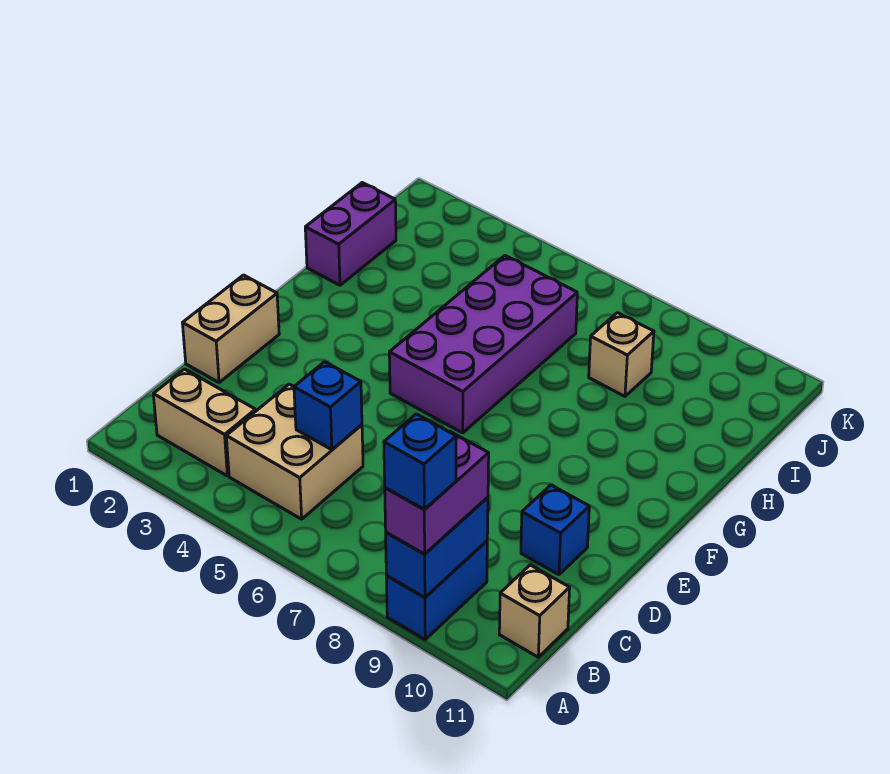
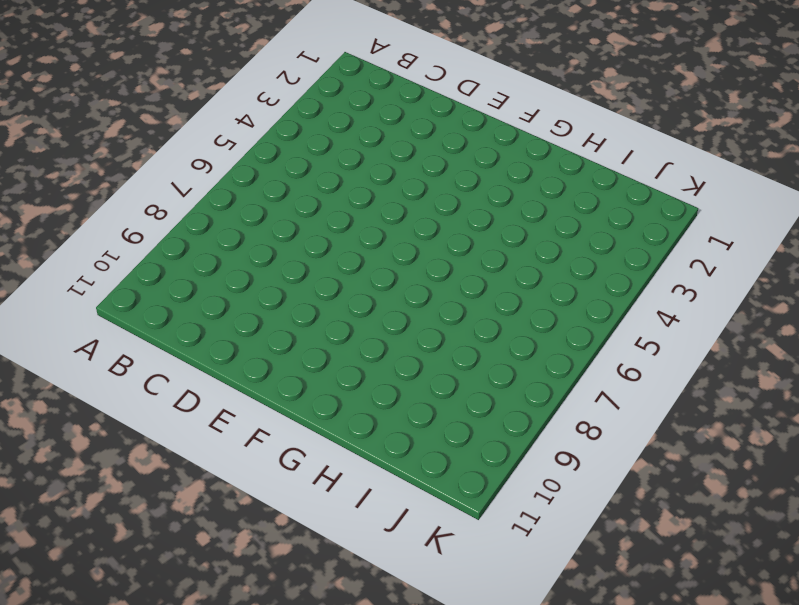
none -> blue 1x2 brick [386,541,487,639]
none -> tan 1x2 brick [153,369,256,476]
none -> tan 2x2 brick [226,384,363,519]

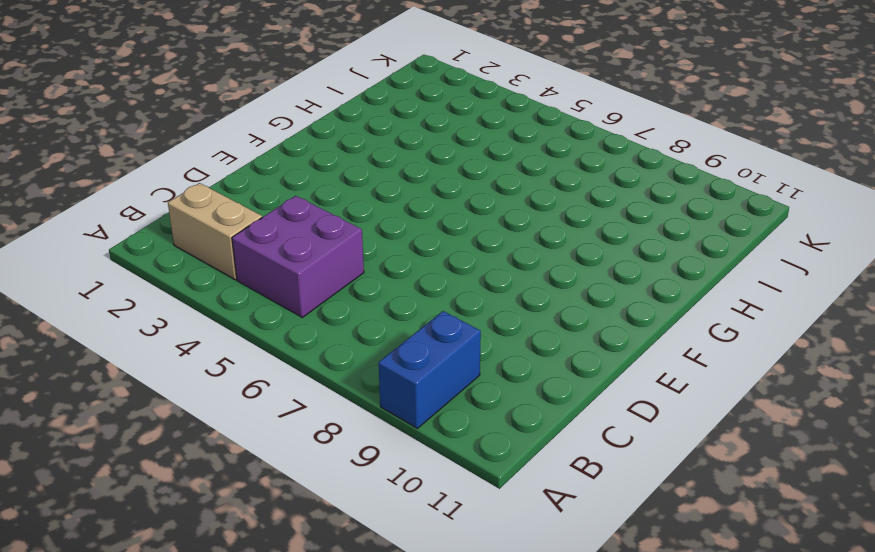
purple 2x2 brick [232,196,364,317] -> tan 2x2 brick [226,384,363,519]
none -> tan 1x1 brick [499,565,570,657]
none -> tan 1x2 brick [183,275,279,383]
none -> blue 1x1 brick [521,485,589,575]

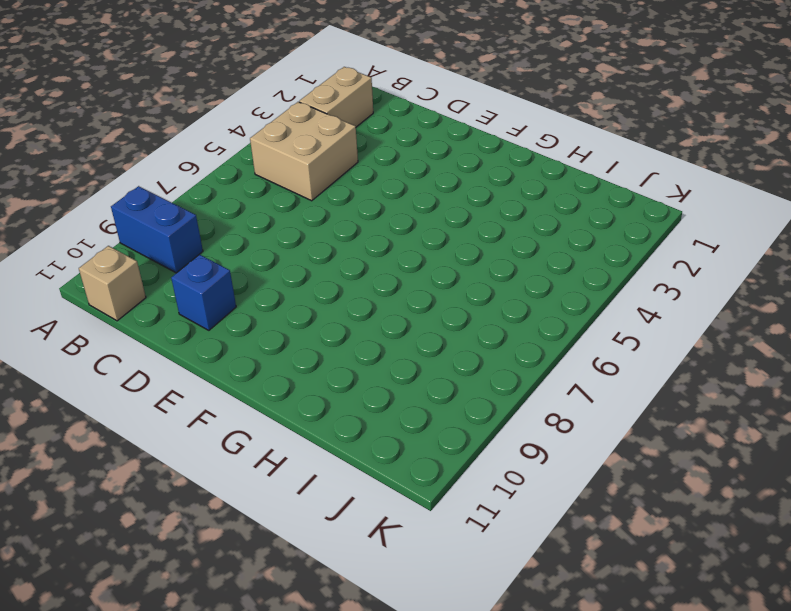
none -> tan 1x2 brick [183,275,279,383]
none -> purple 2x4 brick [389,256,577,433]
none -> purple 1x2 brick [305,183,396,285]

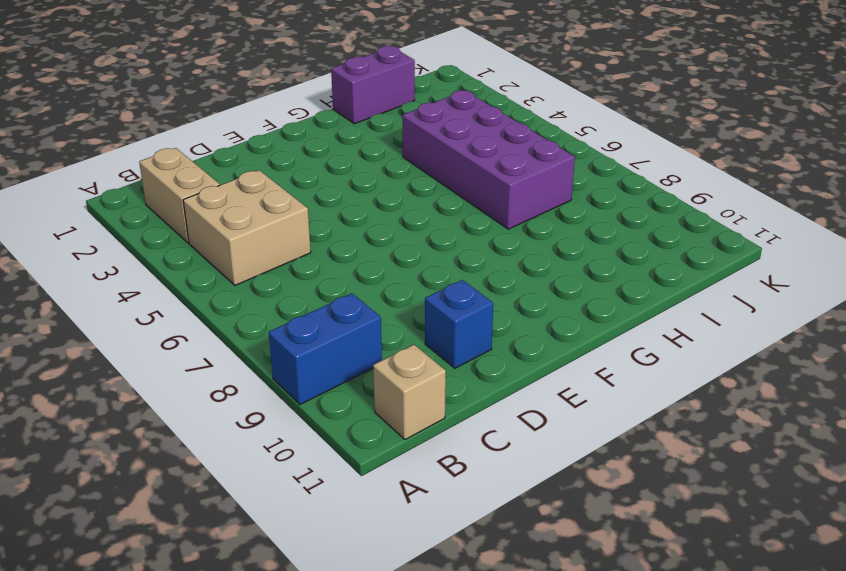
purple 2x4 brick [402,90,575,229] -> purple 2x4 brick turned to [389,256,577,433]
none -> tan 1x2 brick [183,275,279,383]
none -> tan 1x1 brick [589,313,654,396]
none -> blue 1x2 brick [386,497,488,597]

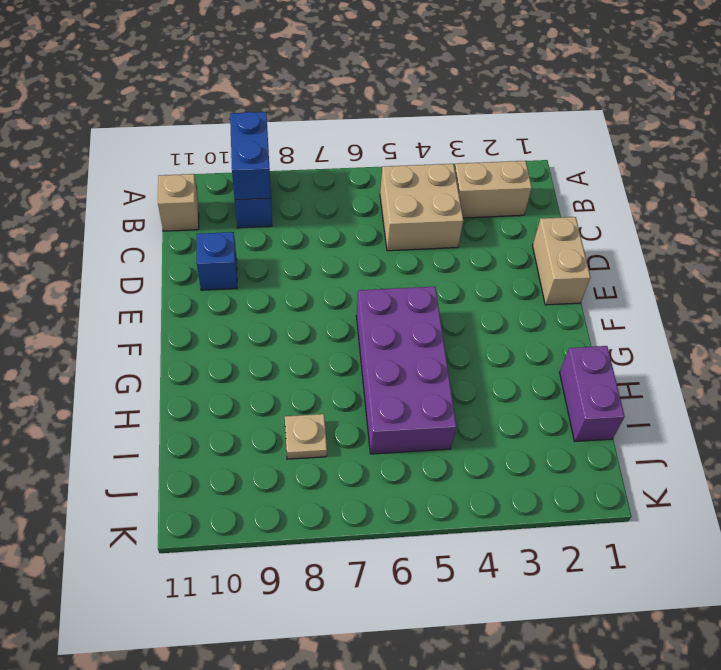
tan 1x1 plate [285,414,327,459] -> tan 1x1 brick [589,313,654,396]
none -> blue 1x1 brick [294,362,362,450]
none -> purple 1x2 brick [385,431,489,554]
none -> blue 1x1 brick [384,414,456,510]

